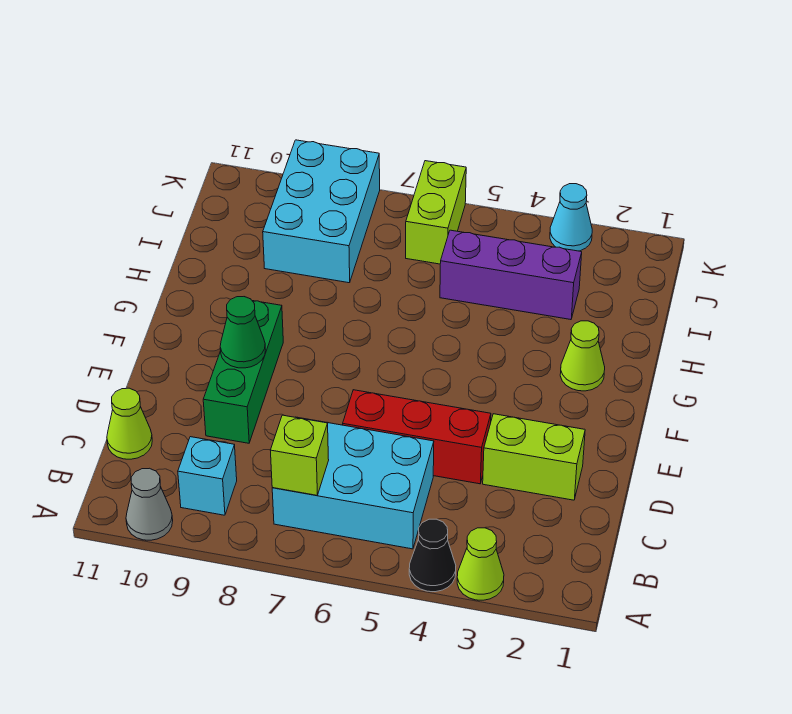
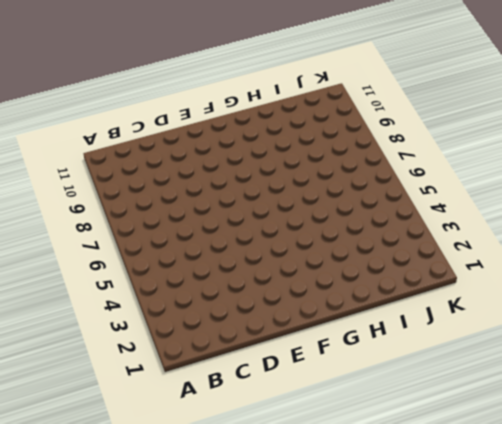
none -> lime 1x1 cone [457,528,504,600]
none -> black 1x1 cone [409,519,456,592]
none -> grey 1x1 cone [126,468,173,540]

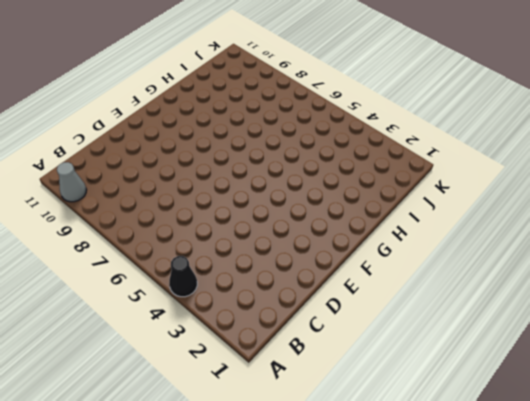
none -> lime 1x1 cone [457,528,504,600]
none -> cyan 2x3 brick [272,417,434,549]
none -> cyan 1x1 brick [178,437,237,515]

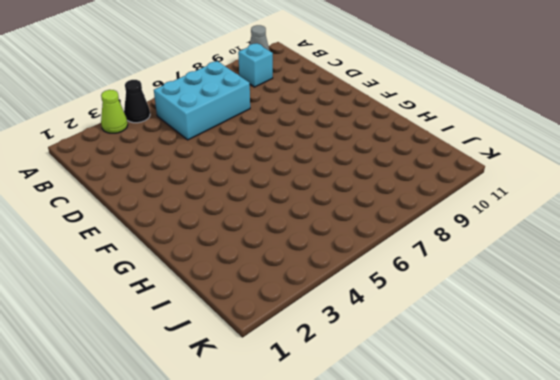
none -> lime 1x1 cone [107,388,152,459]
none -> lime 1x2 brick [483,414,585,500]
none -> red 1x3 brick [343,390,491,484]

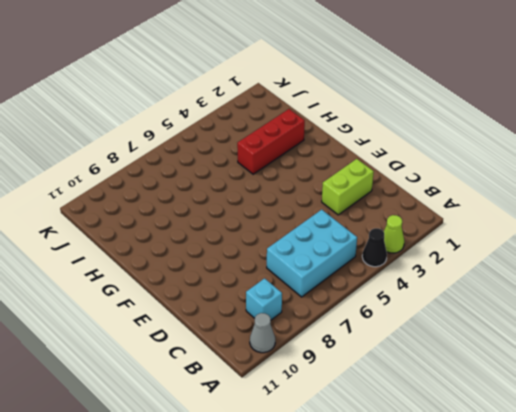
red 1x3 brick [237,109,305,174] -> red 1x3 brick moved to [343,390,491,484]
none -> lime 1x1 cone [107,388,152,459]
none -> green 1x3 brick [203,301,283,443]
none -> lime 1x1 cone [560,321,605,391]

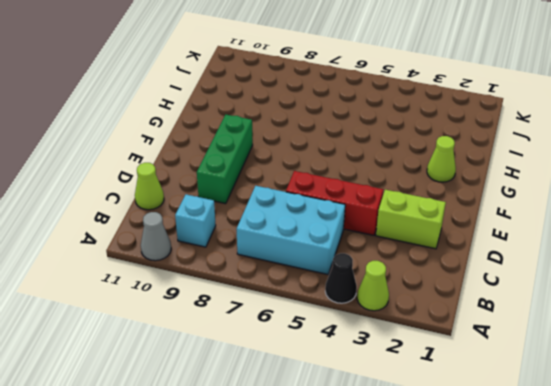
none -> purple 1x3 brick [440,230,582,320]
none -> cyan 2x3 brick [263,140,380,283]
none -> lime 1x2 brick [406,161,466,264]

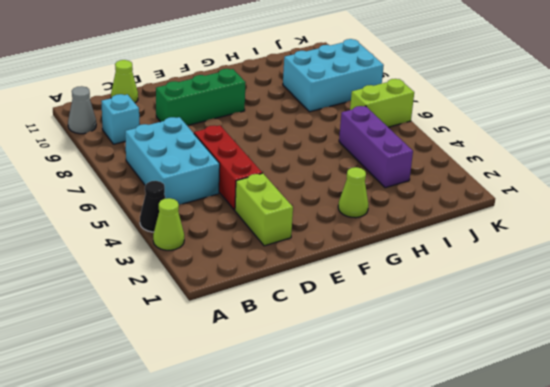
none -> cyan 1x1 cone [550,184,592,251]
none -> lime 1x1 brick [271,415,329,495]
none -> green 1x1 cone [220,297,265,368]

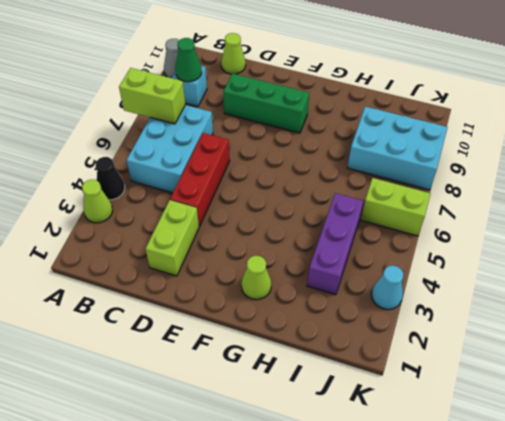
lime 1x2 brick [119,68,185,124] -> lime 1x1 brick [271,415,329,495]
green 1x1 cone [175,38,202,82] -> green 1x1 cone moved to [220,297,265,368]

